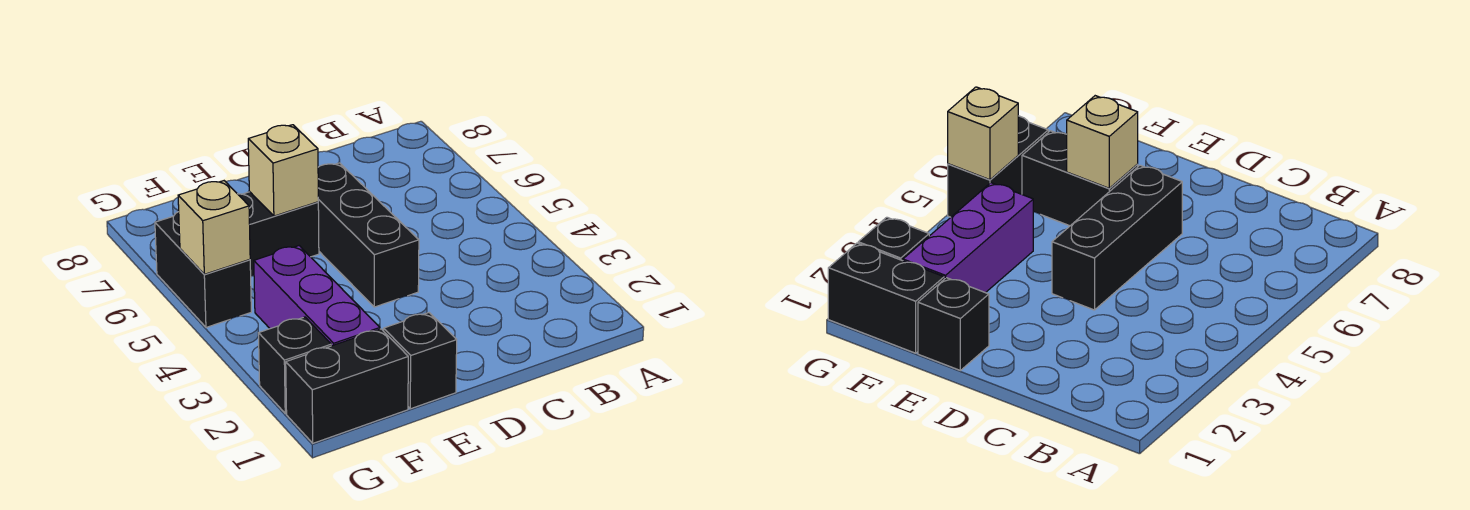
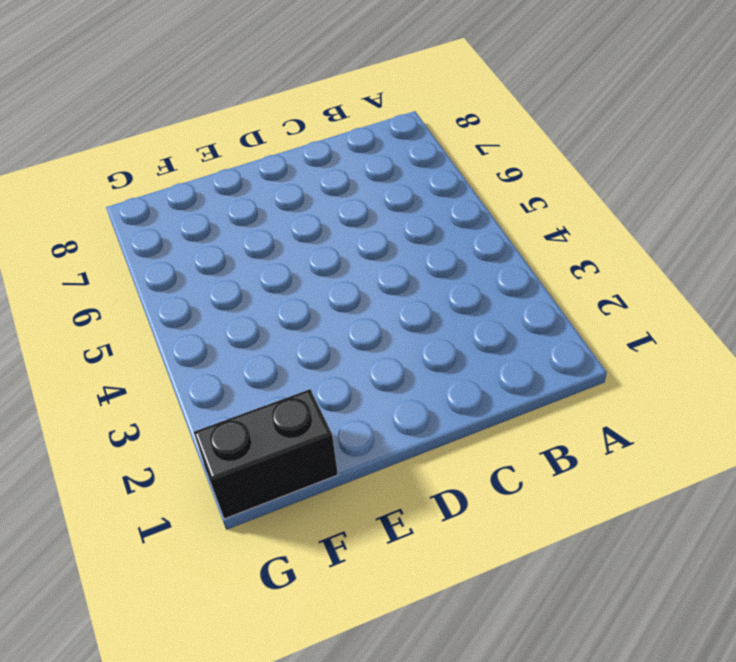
none -> black 1x3 brick [318,163,419,307]
none -> black 1x1 brick [384,313,457,409]

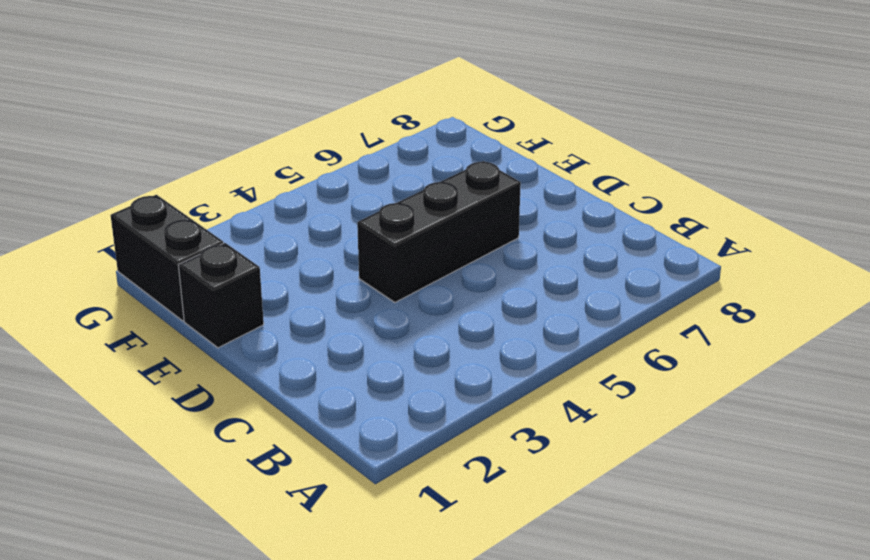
none -> black 1x2 brick [238,192,319,277]
none -> purple 1x3 brick [254,246,380,346]

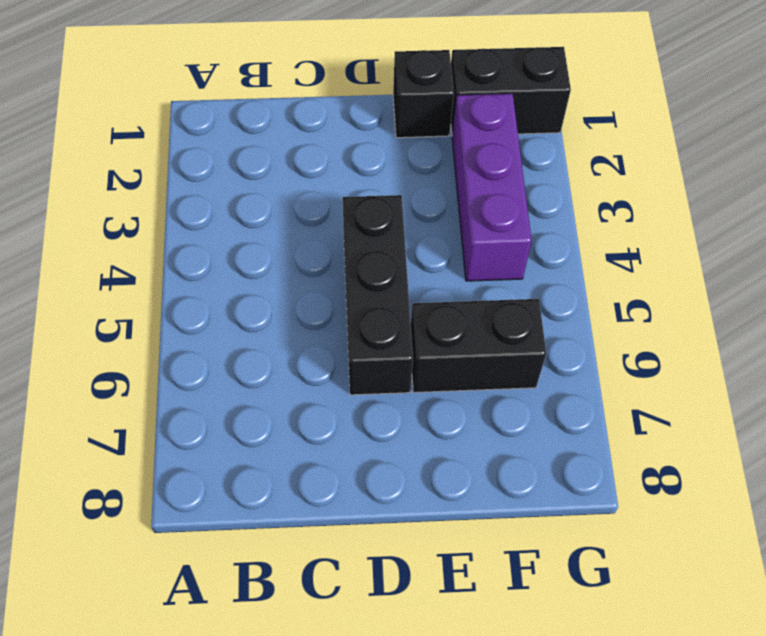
none -> black 1x1 brick [259,317,331,413]
none -> black 1x2 brick [155,212,251,327]

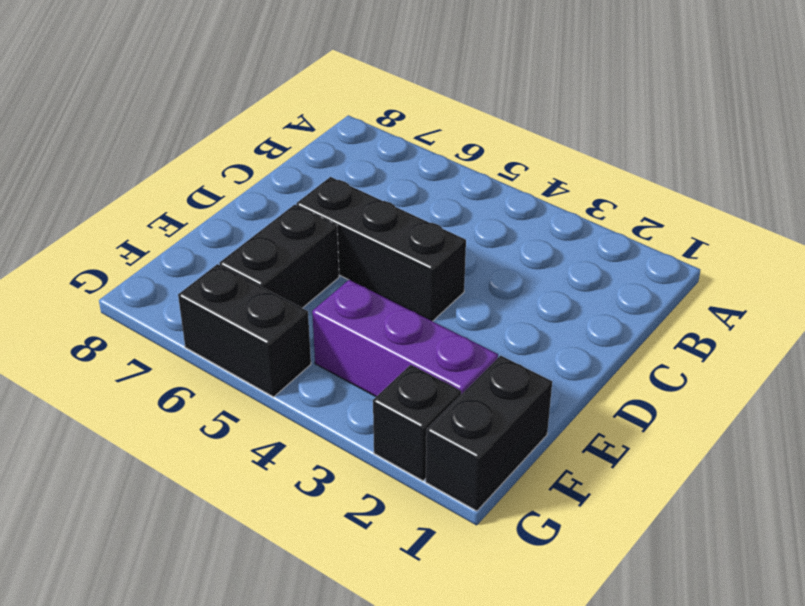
none -> black 1x1 brick [384,313,457,409]
none -> tan 1x1 brick [248,125,318,216]

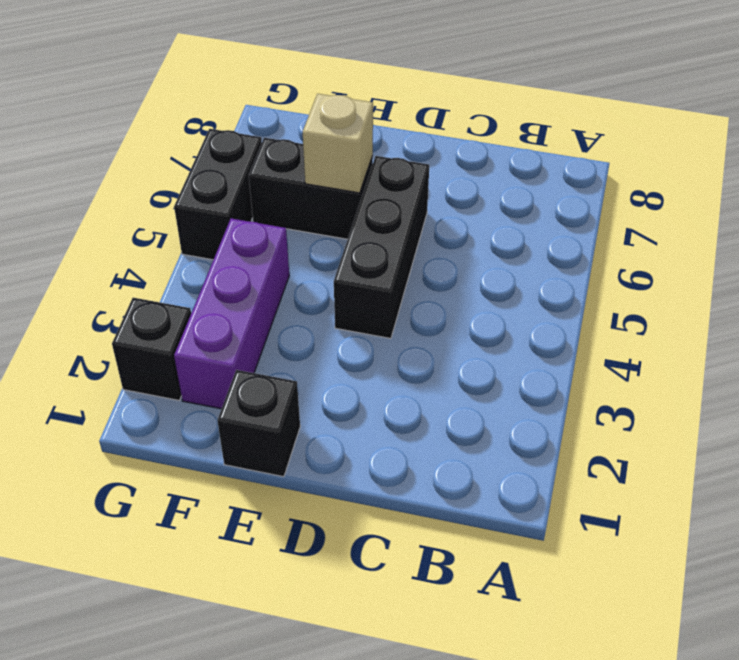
none -> black 1x2 brick [286,329,408,443]
none -> tan 1x1 brick [178,181,250,274]

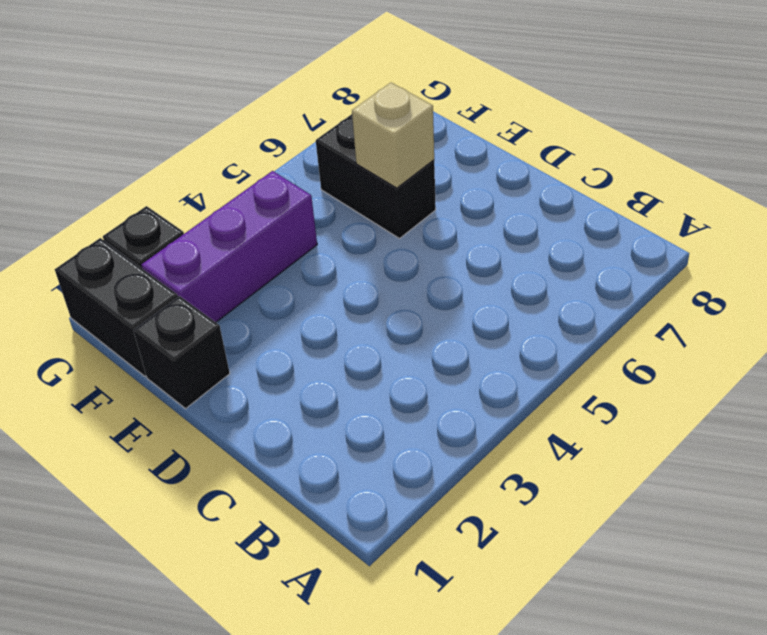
none -> black 1x3 brick [318,163,419,307]
none -> black 1x2 brick [155,212,251,327]

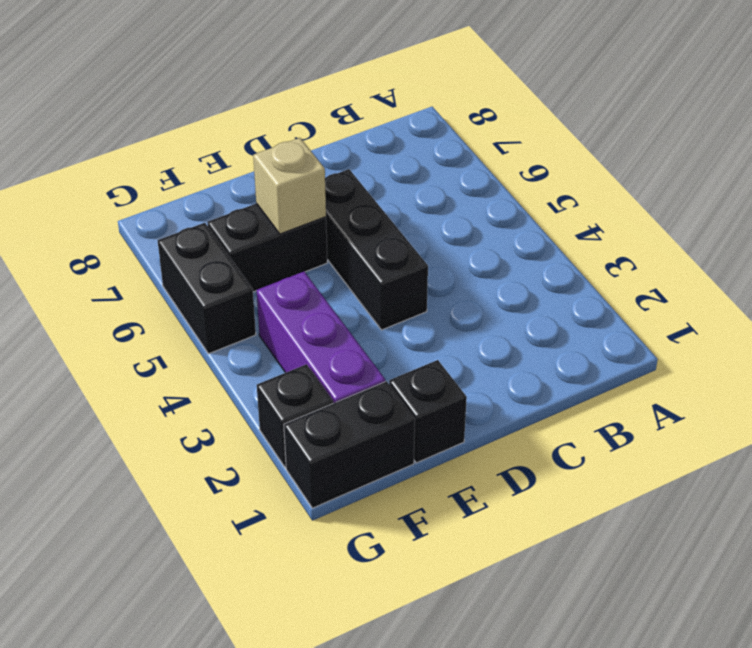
none -> tan 1x1 brick [178,181,250,274]

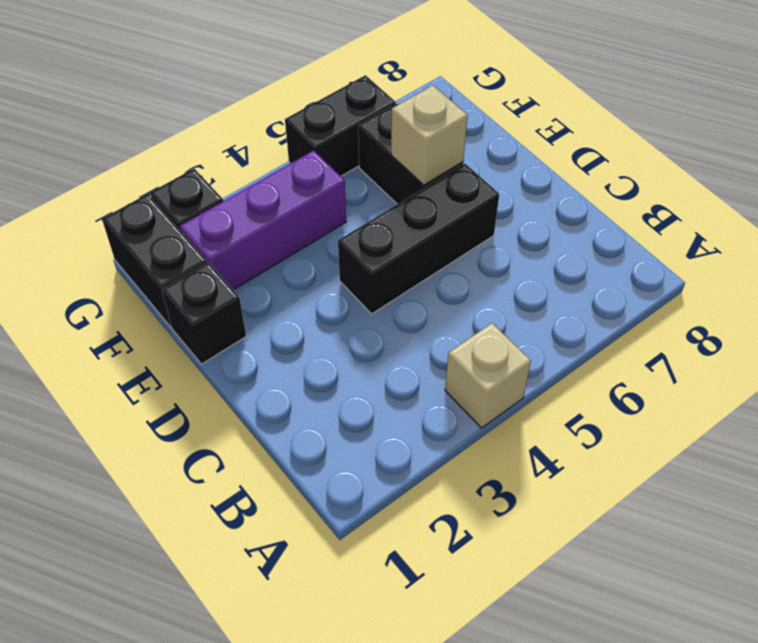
tan 1x1 brick [445,323,531,428] -> tan 1x1 brick moved to [178,181,250,274]

